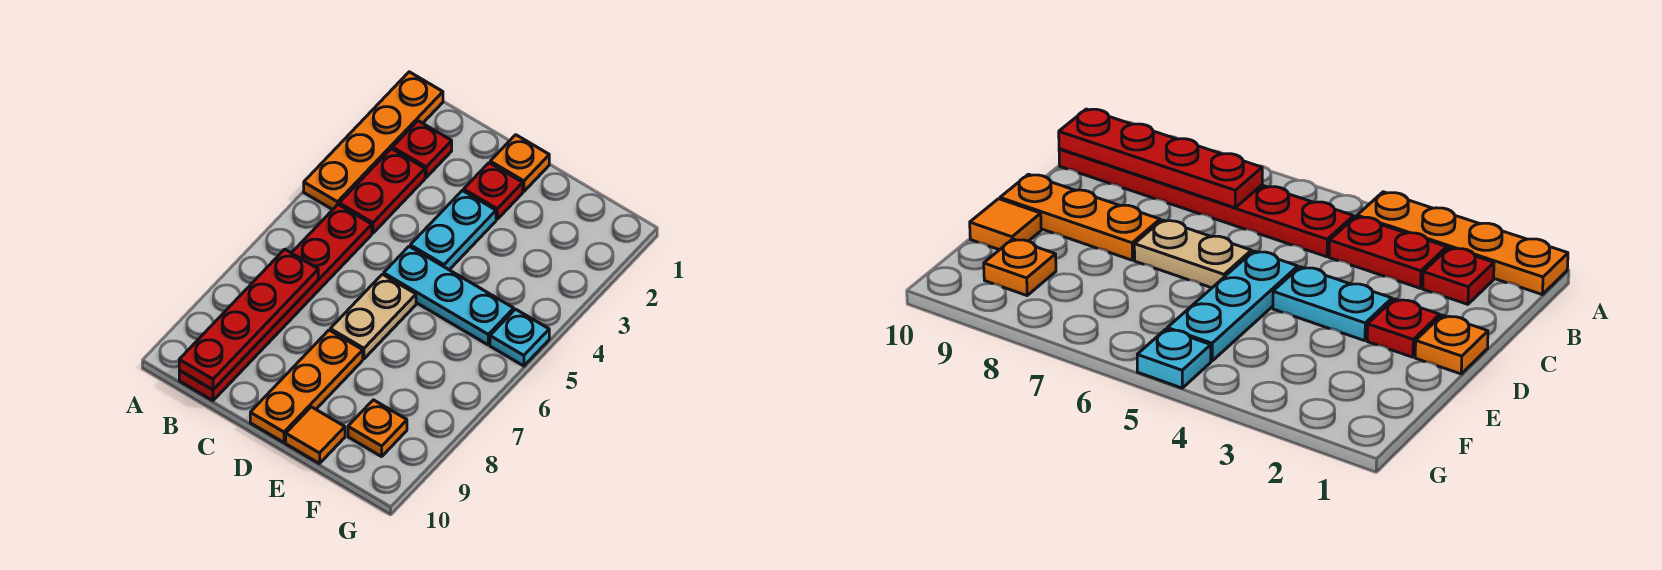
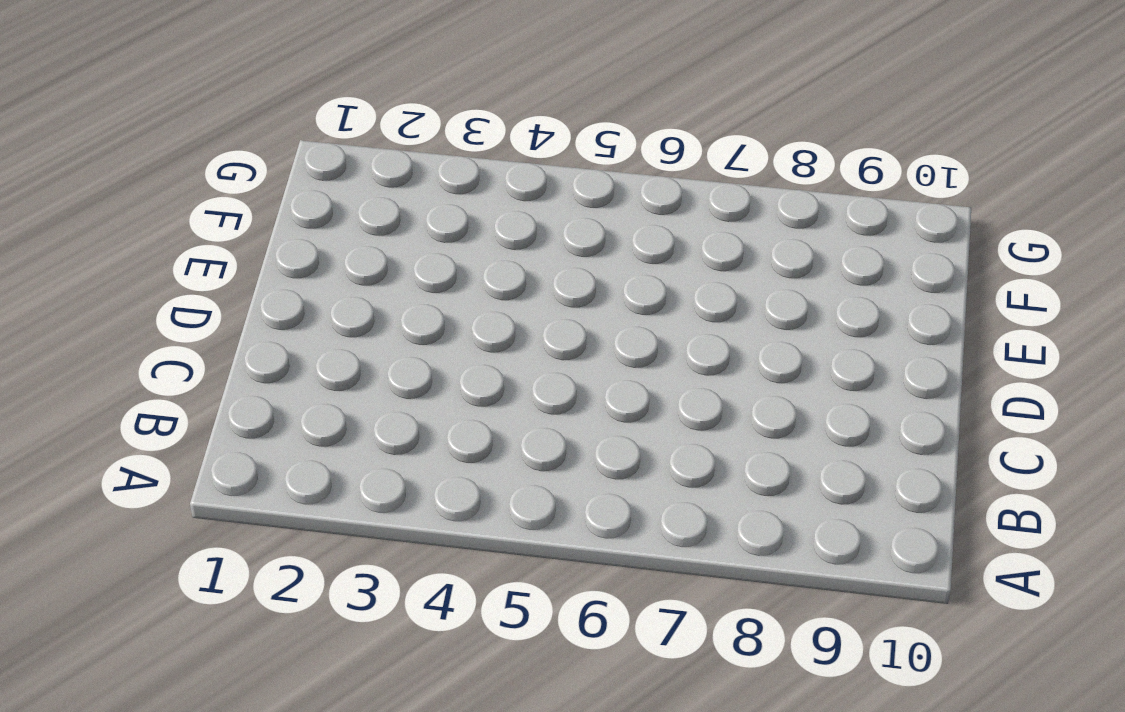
none -> orange 1x4 plate [304,72,443,210]
none -> red 1x1 plate [393,121,452,177]
none -> red 1x2 plate [339,149,425,233]

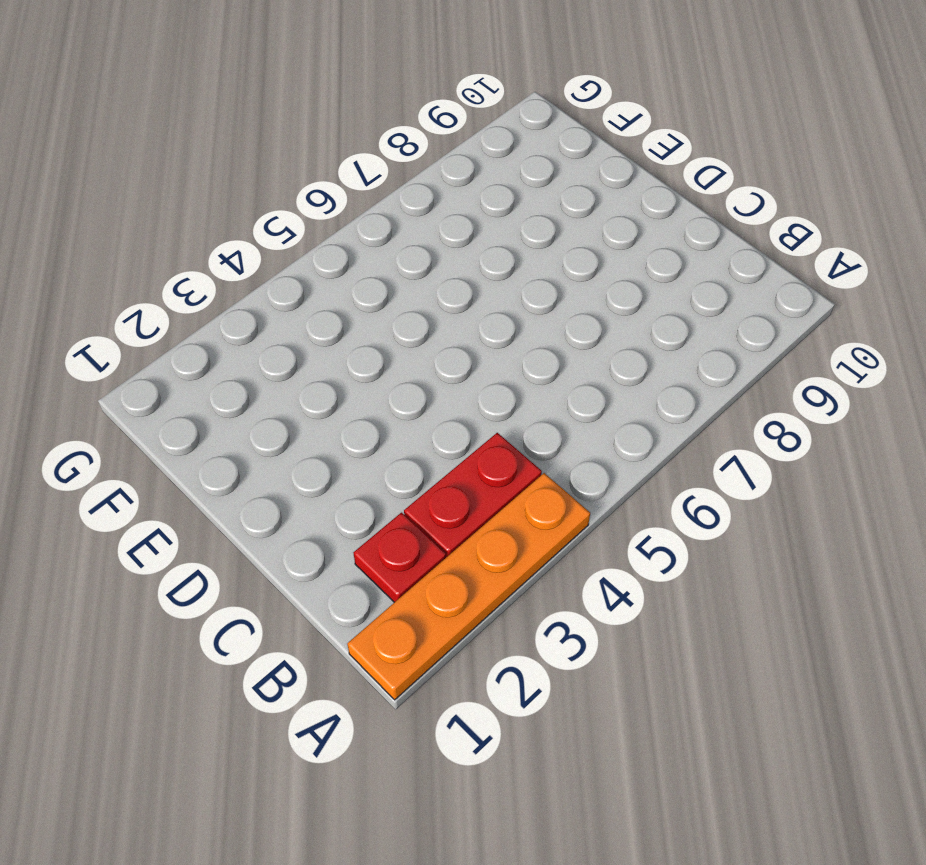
none -> red 1x6 plate [179,205,372,401]
none -> orange 1x1 plate [490,135,549,191]
none -> red 1x1 plate [464,163,523,219]

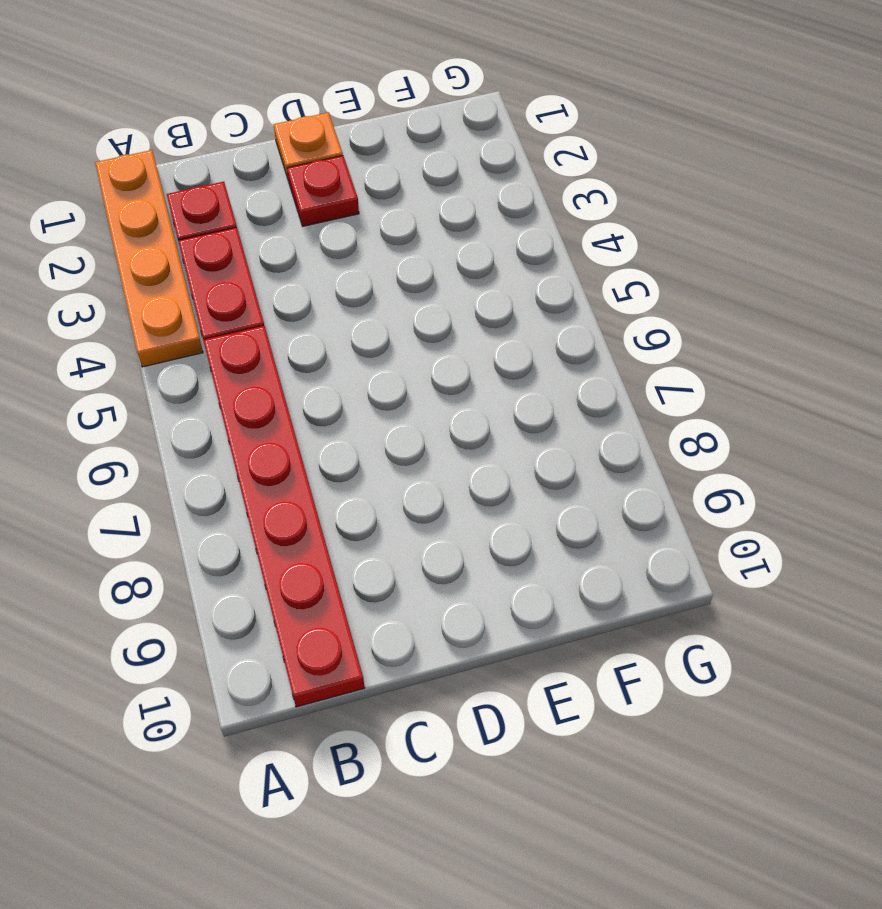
none -> cyan 1x2 plate [410,190,496,270]
none -> cyan 1x3 plate [384,246,514,345]
none -> tan 1x2 plate [330,274,416,359]

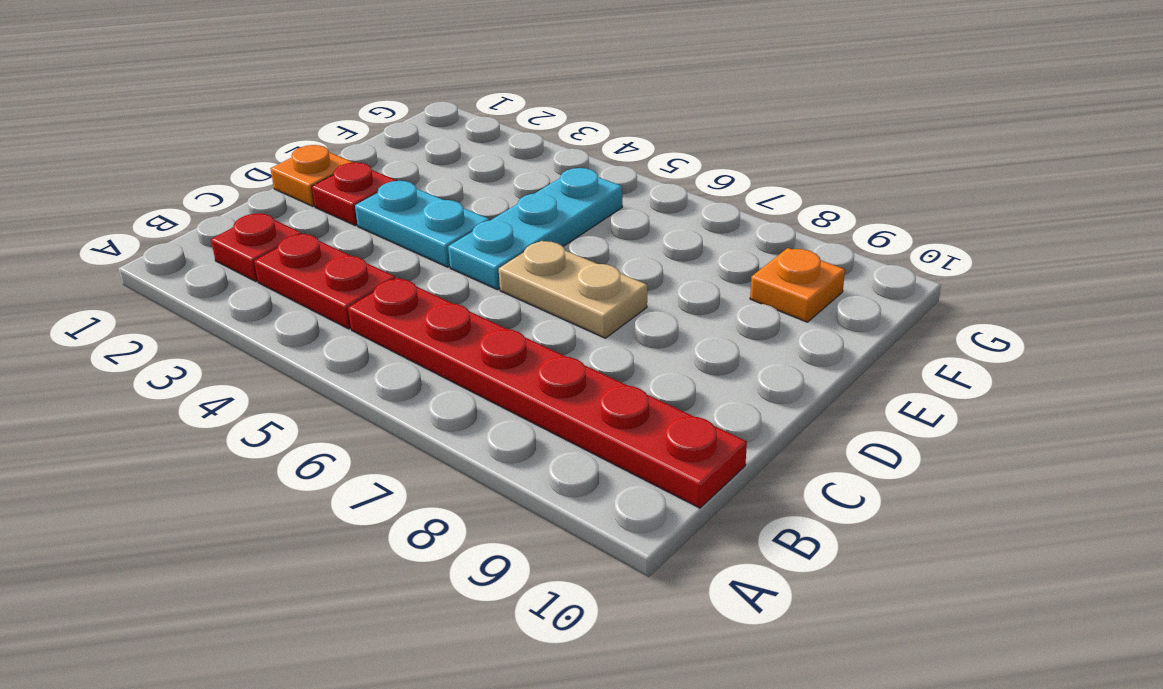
none -> orange 1x4 plate [304,72,443,210]
none -> orange 1x3 plate [250,330,363,443]
none -> orange 1x1 tile [286,407,345,464]

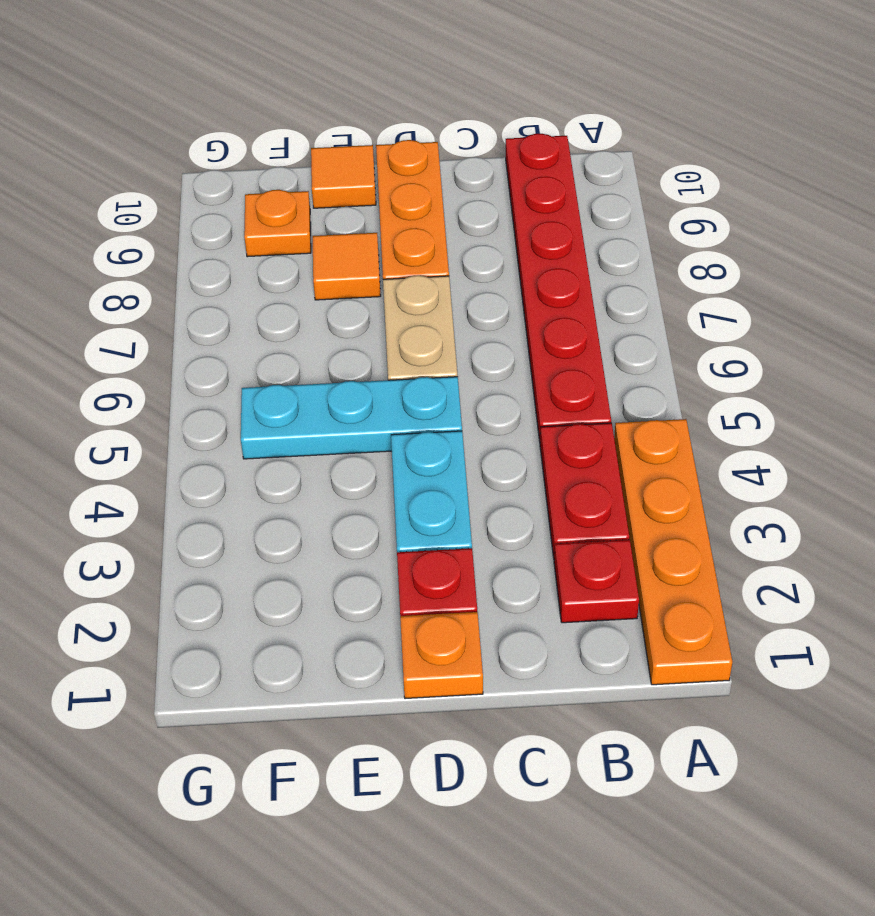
orange 1x1 tile [313,233,381,300] -> none
none -> cyan 1x1 plate [490,309,549,366]
none -> red 1x4 plate [179,249,318,390]

